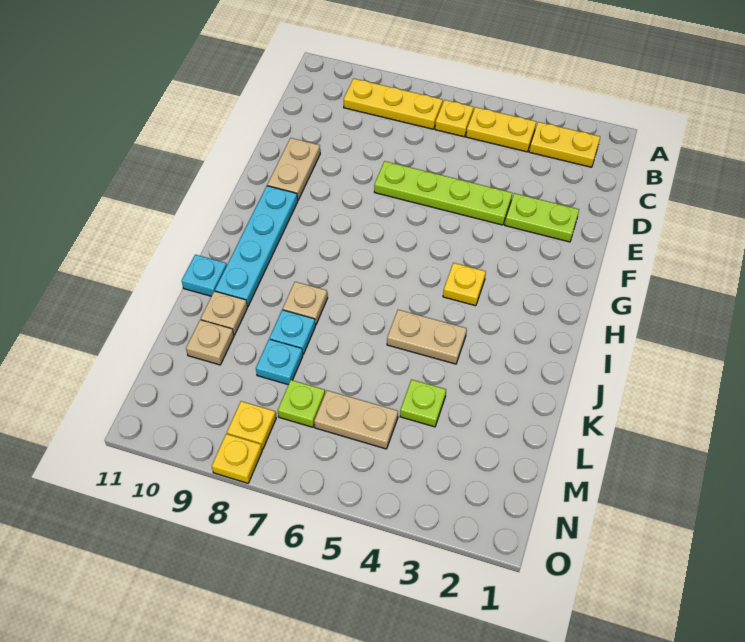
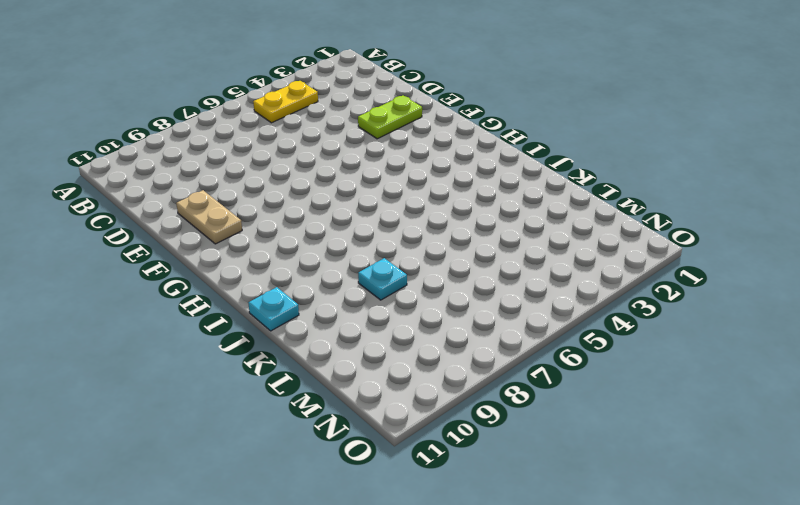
none -> yellow 1x2 plate [529,122,600,167]
none -> yellow 1x1 plate [435,100,474,137]
none -> yellow 1x3 plate [343,78,443,129]

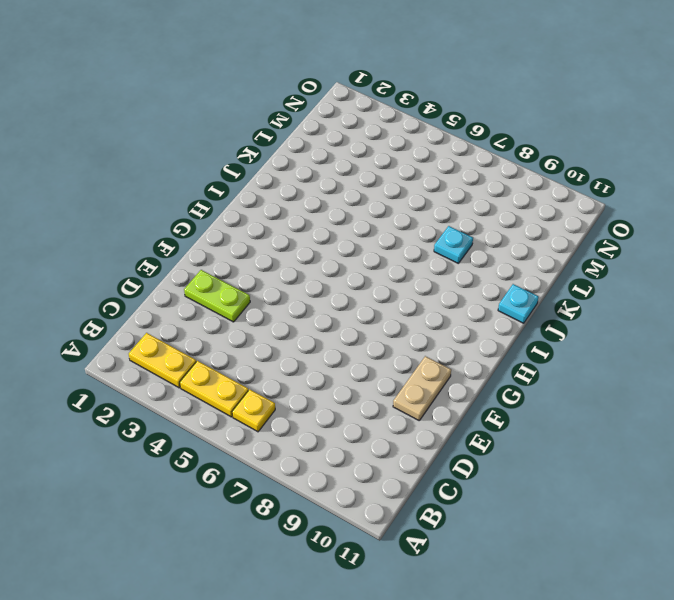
none -> yellow 1x3 plate [343,78,443,129]
none -> lime 1x4 plate [374,161,512,225]
none -> cyan 1x4 plate [215,186,298,306]

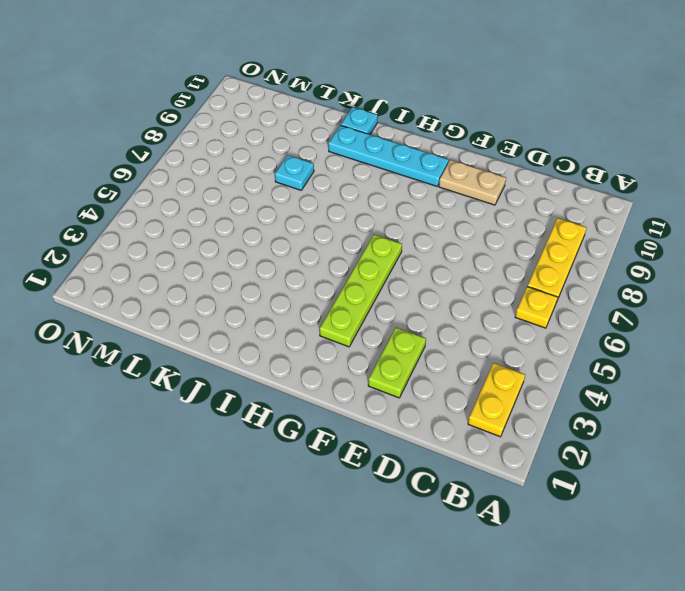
lime 1x4 plate [320,234,402,347] -> lime 1x4 plate moved to [374,161,512,225]
none -> yellow 1x2 plate [466,107,536,152]
none -> yellow 1x1 plate [443,263,486,306]
none -> tan 1x2 plate [387,310,467,364]

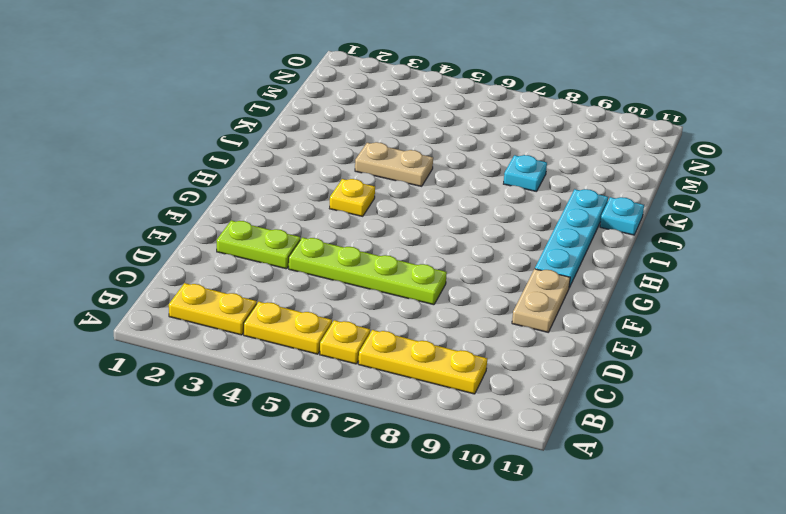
none -> tan 1x1 plate [283,282,328,325]
none -> tan 1x1 plate [201,291,247,335]
none -> lime 1x1 plate [400,380,446,427]

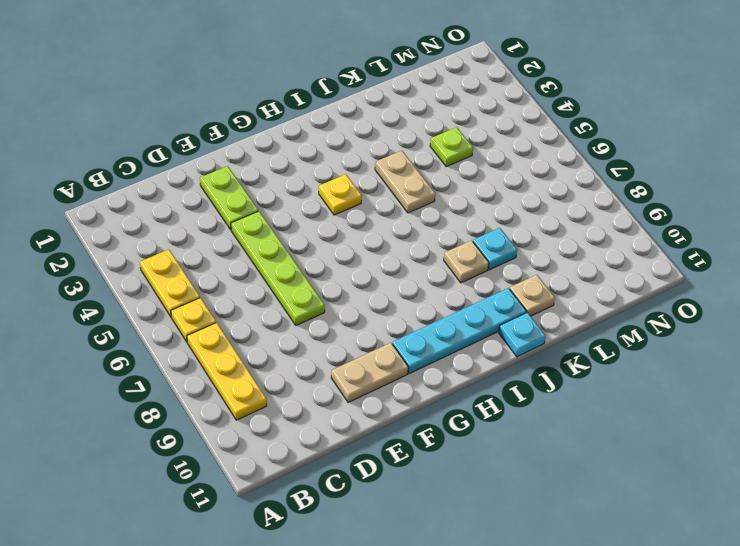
none -> yellow 1x2 plate [529,122,600,167]
none -> cyan 1x1 plate [256,339,303,385]
none -> tan 1x1 plate [186,320,234,365]

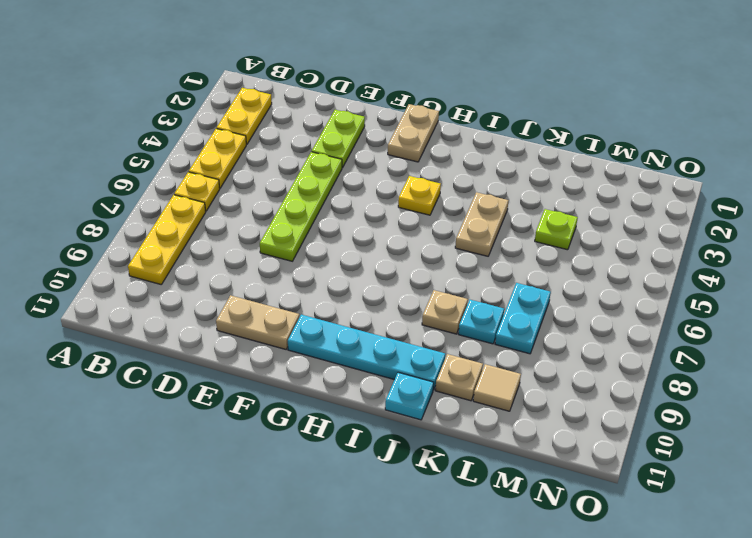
tan 1x2 plate [388,104,439,162] -> tan 1x2 plate moved to [314,390,398,449]
cyan 1x2 plate [495,283,551,354] -> cyan 1x1 plate [256,339,303,385]
tan 1x1 tile [473,364,521,411] -> tan 1x1 plate [186,320,234,365]
none -> lime 1x1 plate [278,380,325,427]
none -> yellow 1x1 plate [227,401,276,449]
none -> yellow 1x1 plate [212,434,262,483]

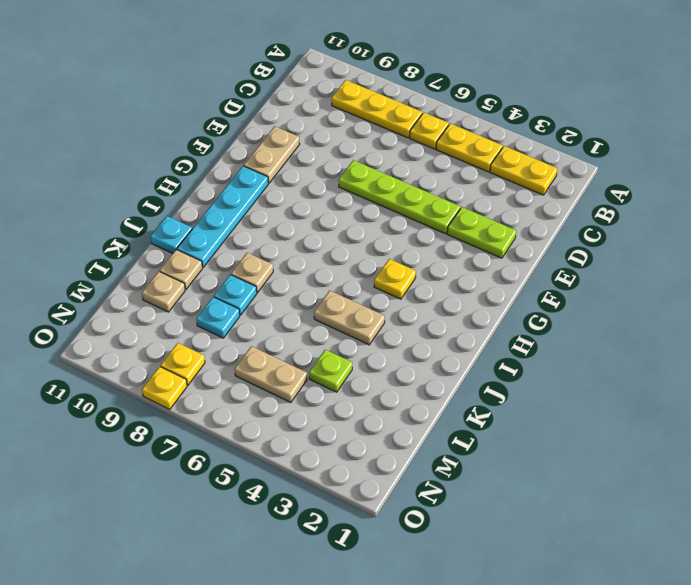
none -> lime 1x1 plate [278,380,325,427]

